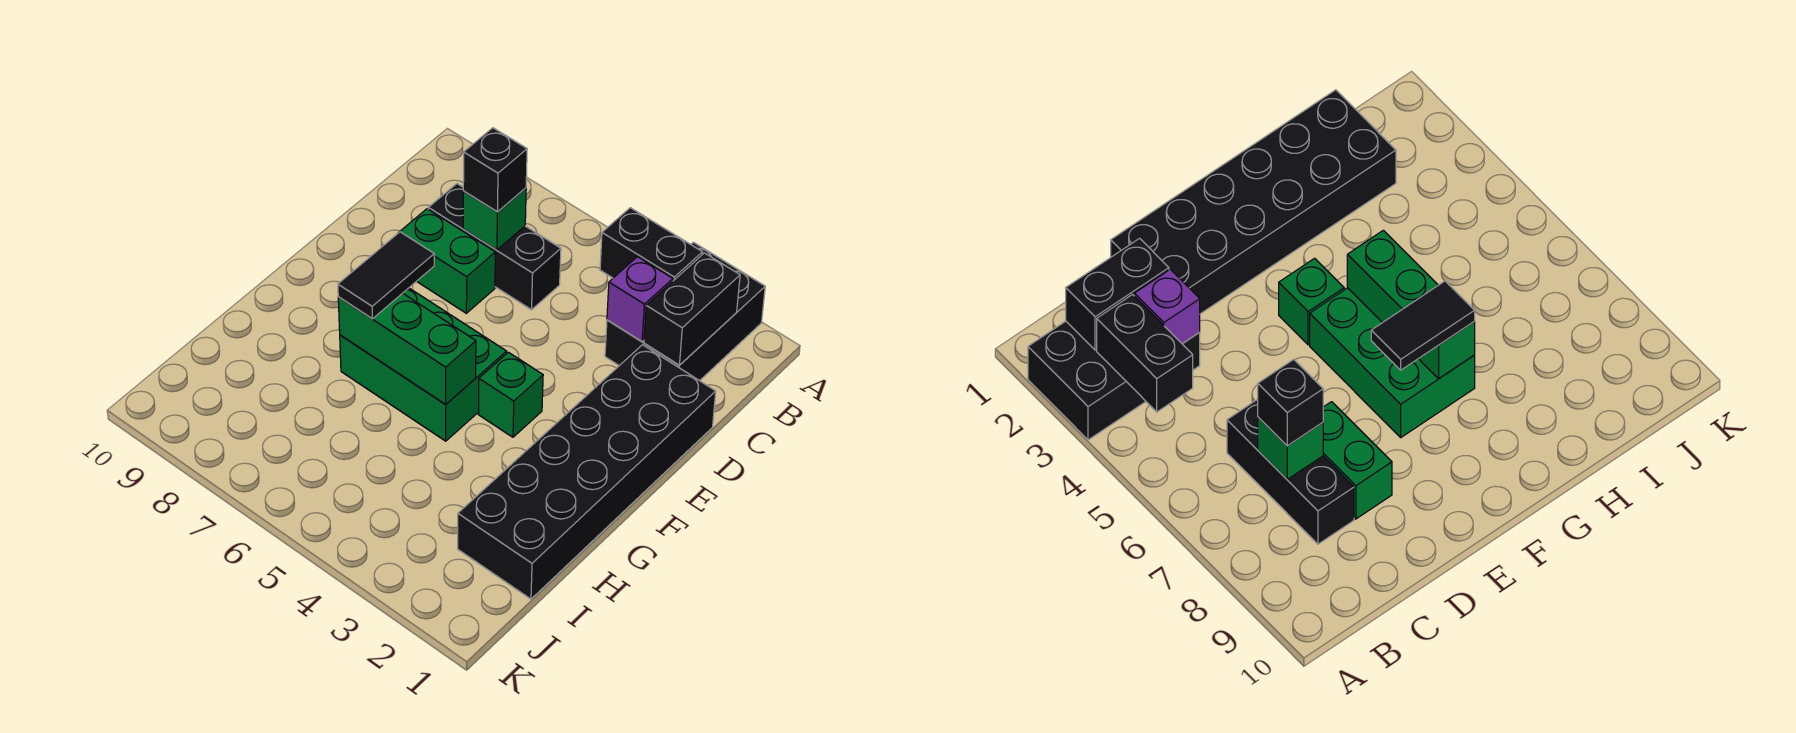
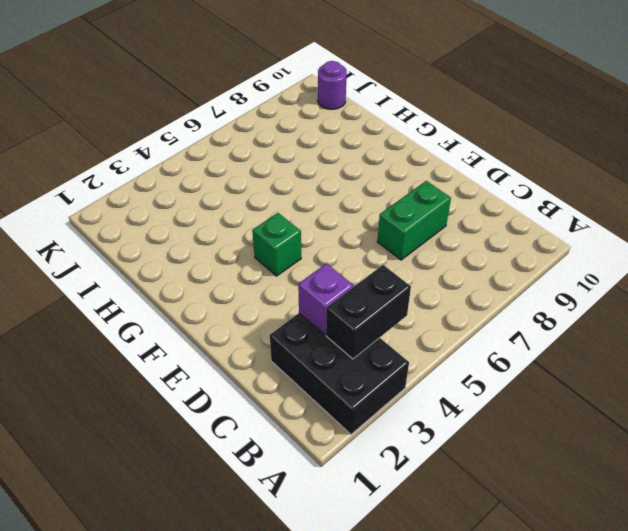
purple 1x1 round brick [318,61,347,109] -> none
none -> black 1x3 brick [428,184,561,310]
none -> black 2x6 brick [458,345,716,599]
none -> green 2x3 brick [340,288,507,441]

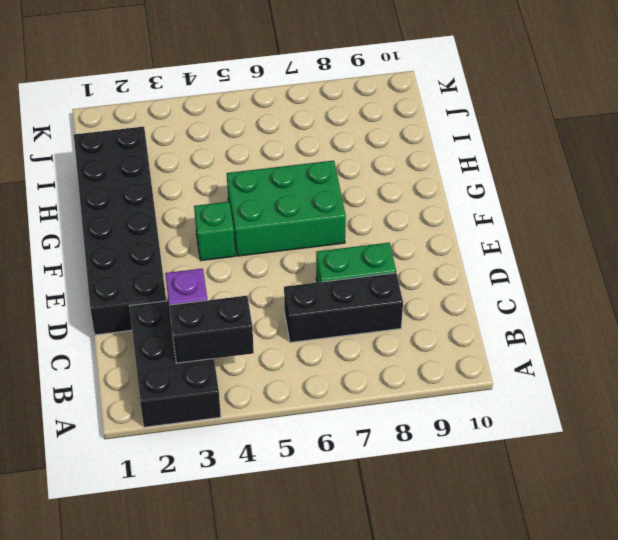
none -> black 1x2 brick [644,253,740,365]
none -> green 1x1 brick [463,188,526,250]
none -> green 1x3 brick [338,293,476,404]

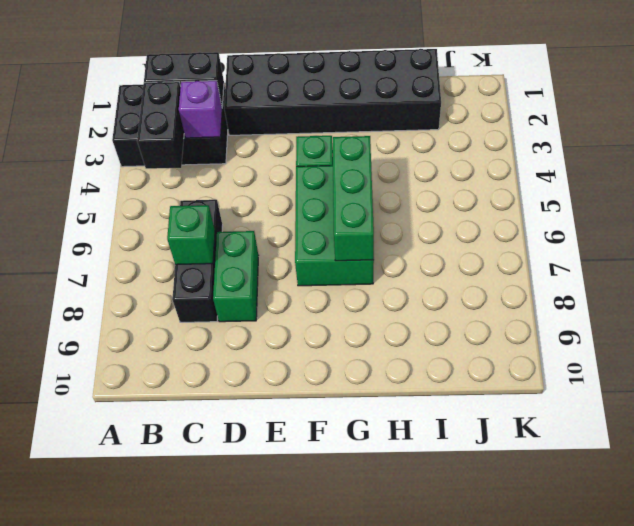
none -> black 1x1 brick [463,128,527,212]
none -> black 1x2 tile [338,232,434,319]

